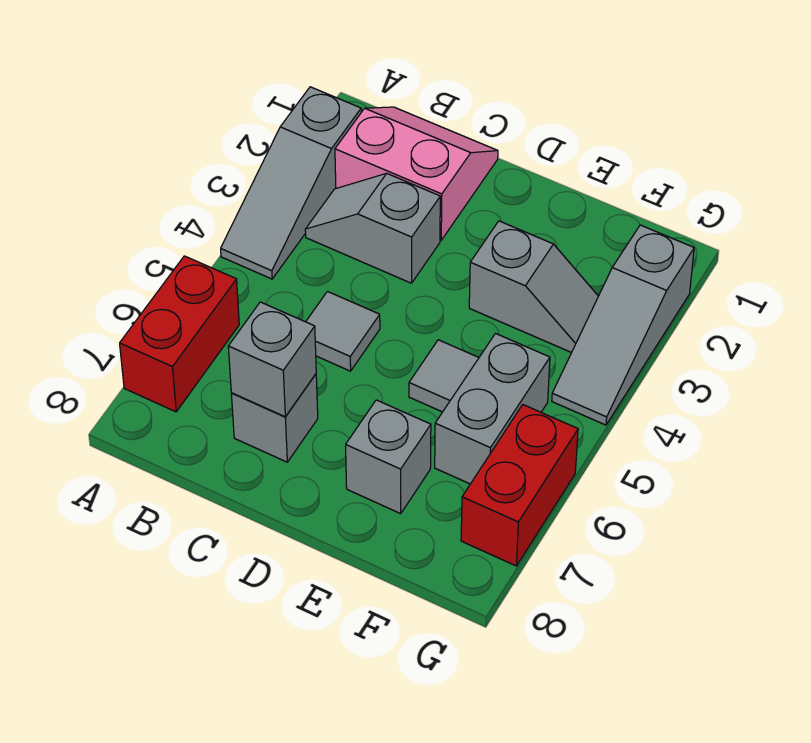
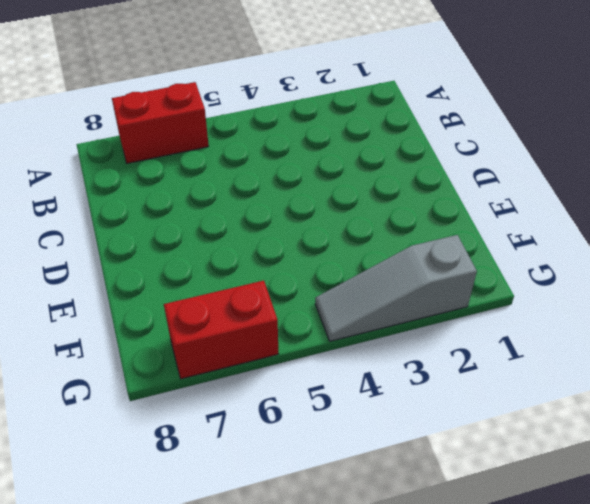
none -> grey 1x3 slope [221,87,361,279]
none -> pink 2x2 slope [335,107,498,240]
none -> grey 1x2 slope [305,173,440,283]

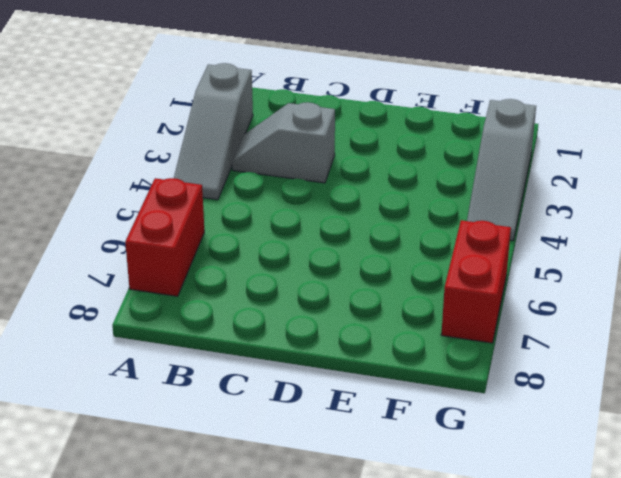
none -> pink 2x2 slope [335,107,498,240]
none -> grey 1x1 tile [306,292,380,371]
none -> grey 1x1 brick [231,374,318,462]

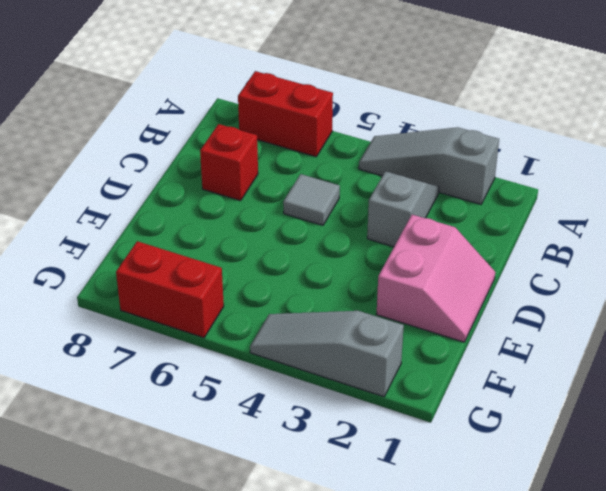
red 1x1 brick [200,124,258,201] -> grey 1x1 brick [231,374,318,462]
pink 2x2 slope [377,215,495,342] -> pink 2x2 slope moved to [335,107,498,240]
none -> grey 1x2 slope [469,221,598,353]
none -> grey 1x1 tile [409,340,479,412]
none -> grey 1x1 brick [346,400,431,514]

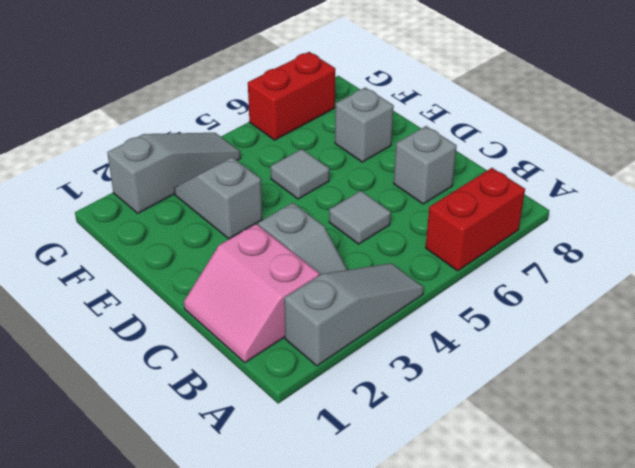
none -> grey 1x2 brick [435,334,550,484]
none -> grey 1x1 brick [228,302,316,417]

